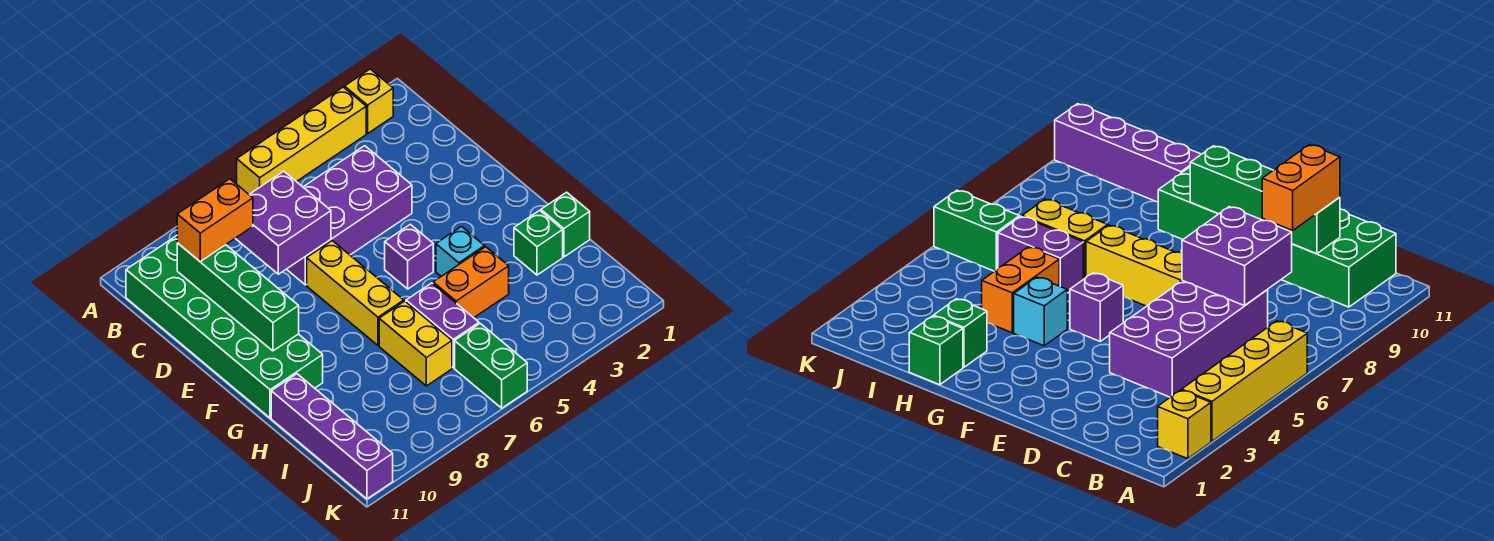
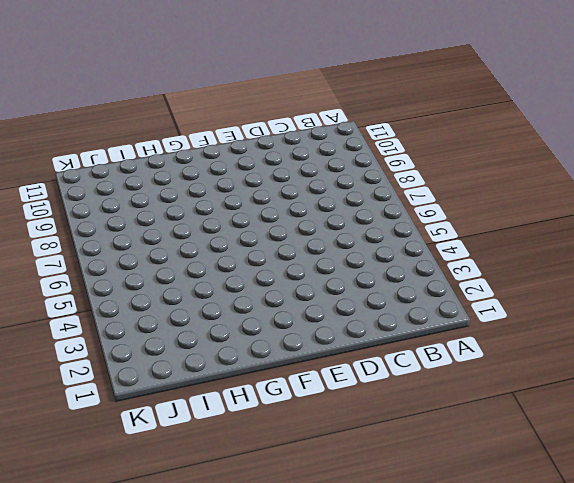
none -> yellow 1x1 brick [345,69,393,133]
none -> yellow 1x4 brick [237,87,366,194]
none -> green 2x6 brick [126,236,323,418]

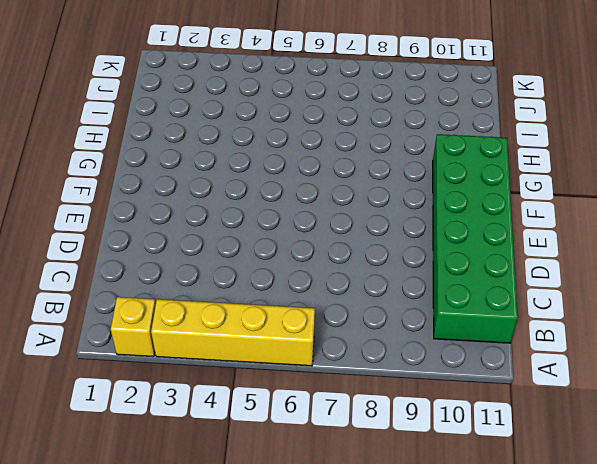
none -> purple 2x4 brick [287,146,412,285]
none -> yellow 1x3 brick [307,241,404,345]
none -> purple 1x1 brick [385,224,433,289]

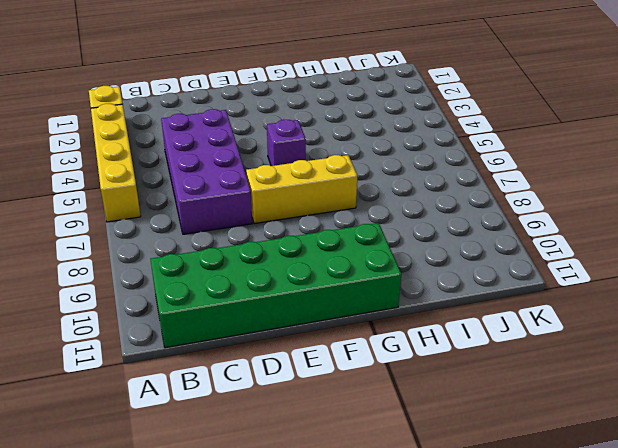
none -> cyan 1x1 brick [436,227,485,276]
none -> green 1x1 brick [541,192,590,257]
none -> green 1x1 brick [514,210,563,275]

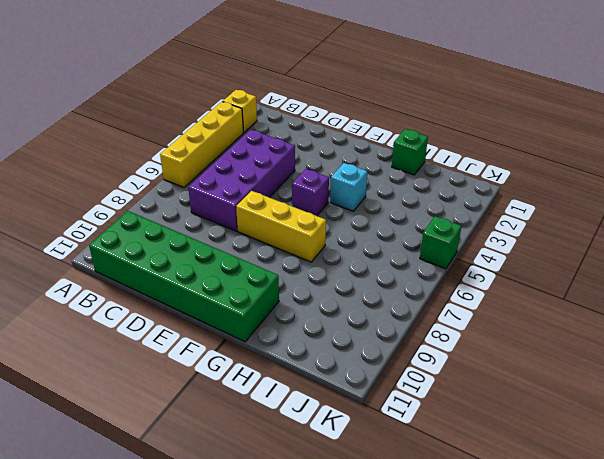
green 1x1 brick [420,216,461,269] -> green 1x1 brick moved to [514,210,563,275]
none -> orange 1x2 brick [433,247,509,318]
none -> purple 1x2 brick [406,283,479,368]
none -> yellow 1x2 brick [379,301,452,386]

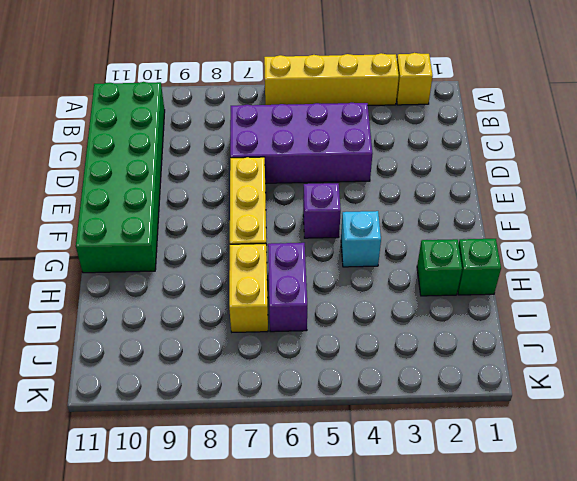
none -> orange 1x2 brick [433,247,509,318]
none -> purple 1x4 brick [271,374,393,499]
none -> green 1x2 brick [455,324,527,408]

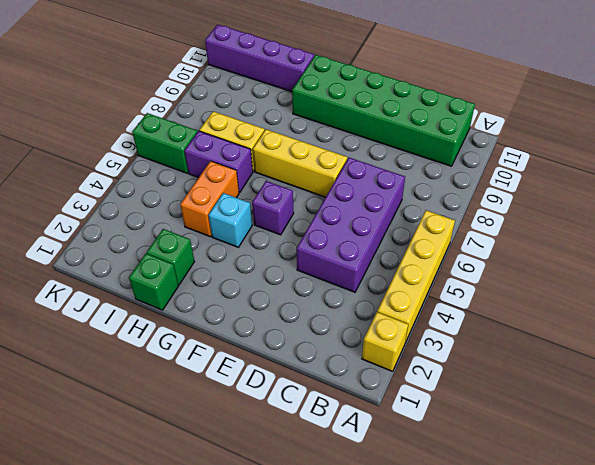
none -> purple 2x2 brick [235,171,331,274]
none -> green 1x4 brick [177,243,299,351]
none -> orange 1x2 brick [177,179,253,261]

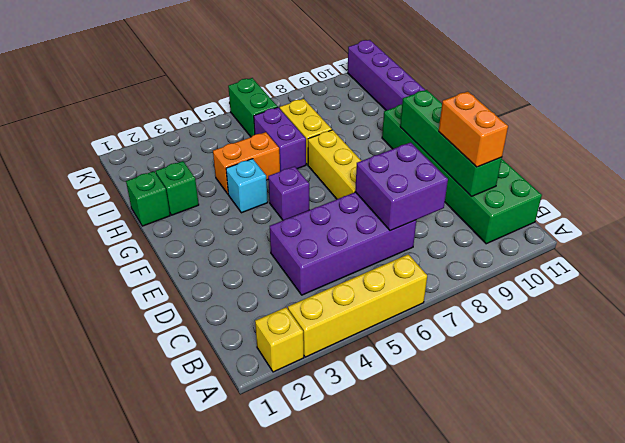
orange 1x2 brick [439,92,508,167] -> orange 1x2 brick turned to [177,179,253,261]

